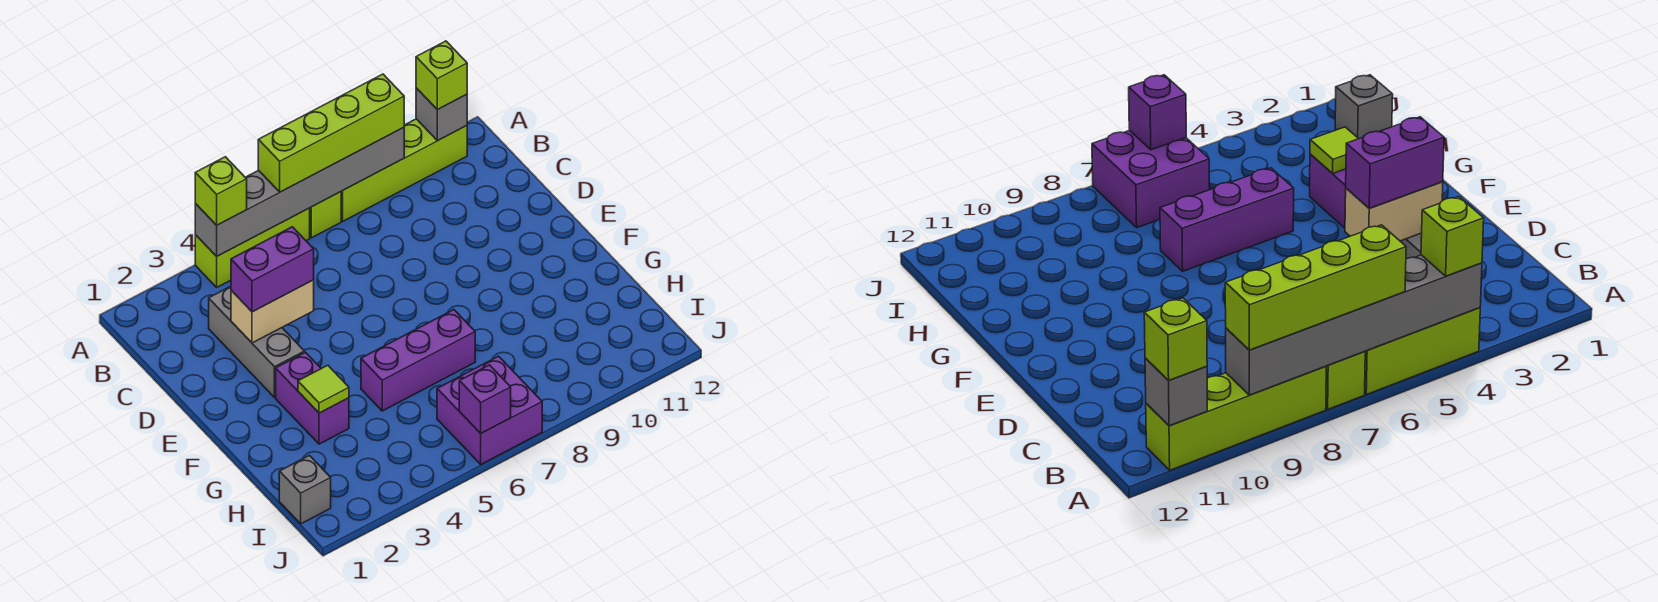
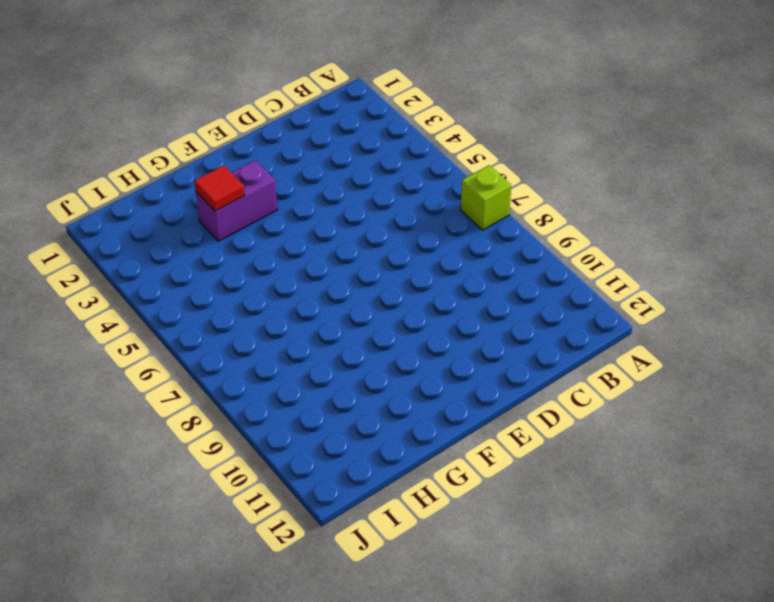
red 1x1 tile [194,166,245,211] -> lime 1x1 tile [298,365,349,413]
none -> lime 1x3 brick [195,208,310,287]
none -> lime 1x4 brick [341,119,467,221]
none -> grey 1x3 brick [209,286,304,397]

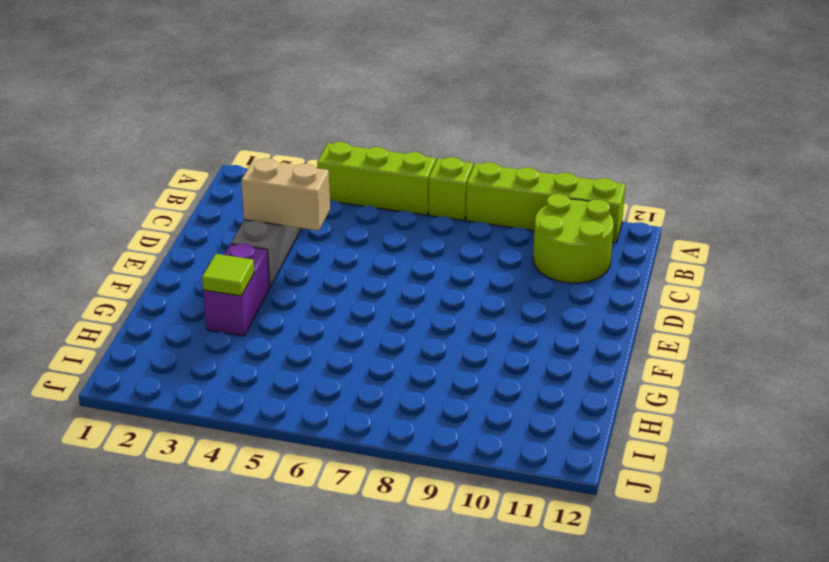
lime 2x2 round brick [533,194,614,283] -> none
none -> purple 1x3 brick [361,310,475,411]
none -> grey 1x1 brick [279,455,331,524]
none -> purple 2x2 brick [437,356,542,464]

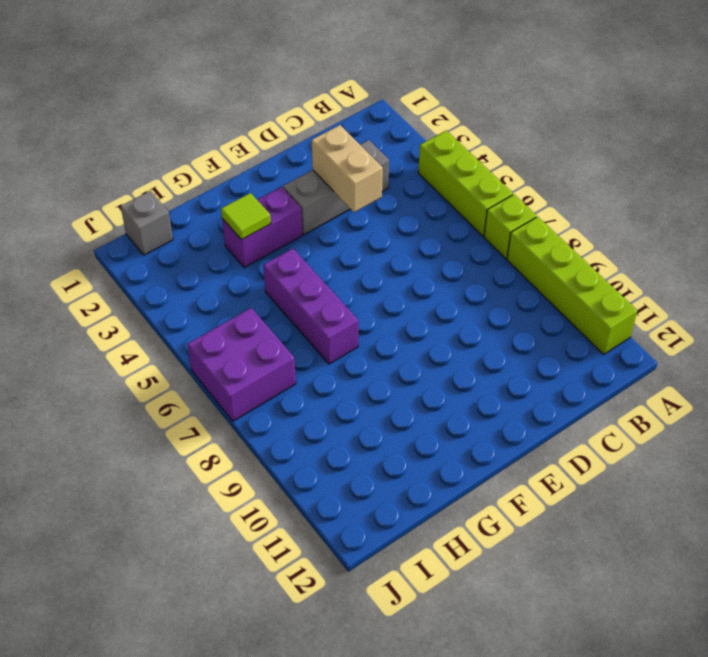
none -> grey 1x6 brick [195,128,404,256]
none -> grey 1x1 brick [416,88,467,141]
none -> purple 1x1 brick [459,365,511,433]

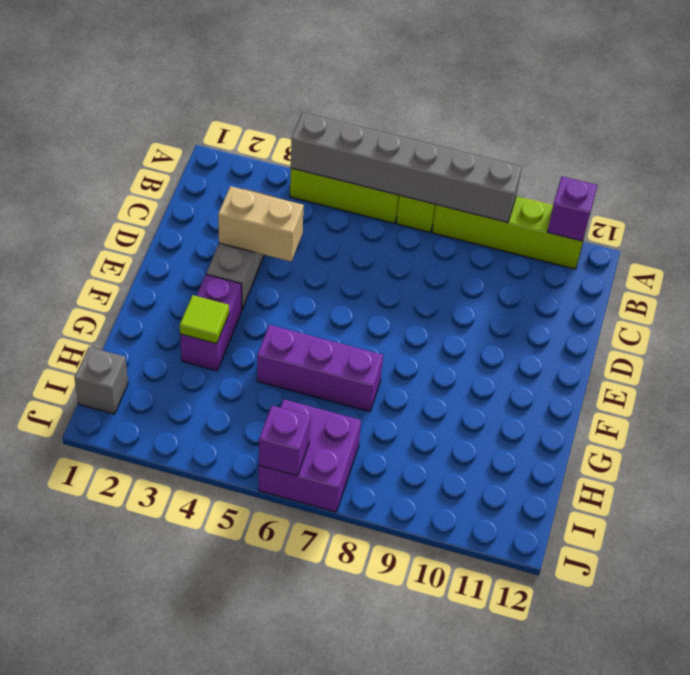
purple 1x1 brick [547,176,597,241] -> grey 1x1 brick [416,88,467,141]
none -> lime 1x1 brick [195,157,247,225]
none -> lime 1x4 brick [258,74,404,192]
none -> lime 1x1 brick [416,41,467,110]

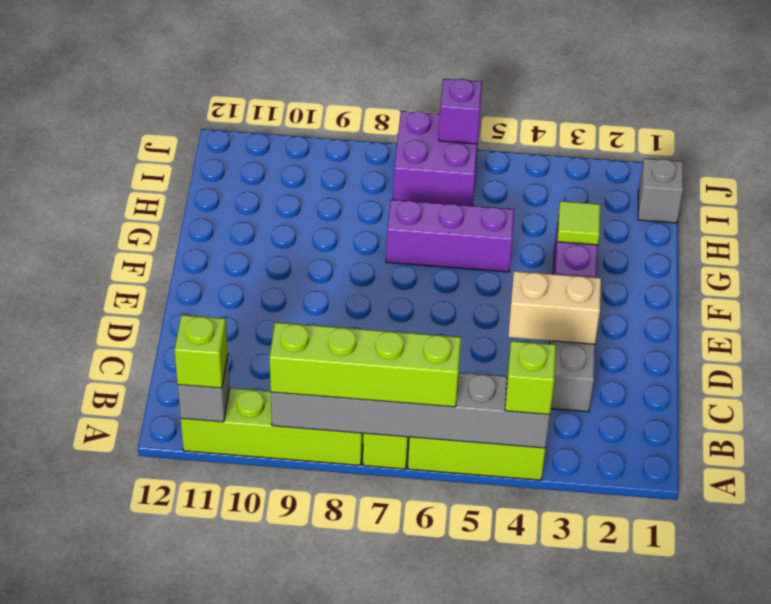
none -> purple 1x2 brick [231,227,314,312]

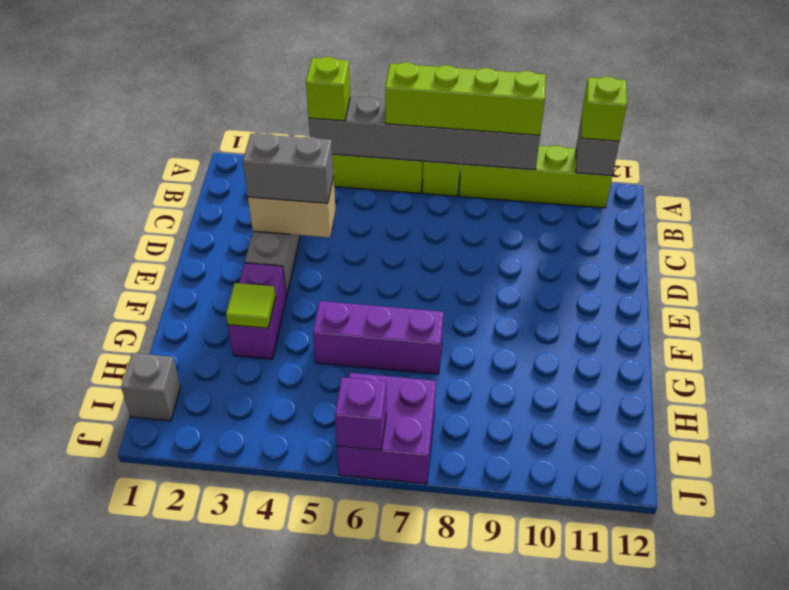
grey 1x2 brick [243,133,334,203] -> purple 1x2 brick [231,227,314,312]

